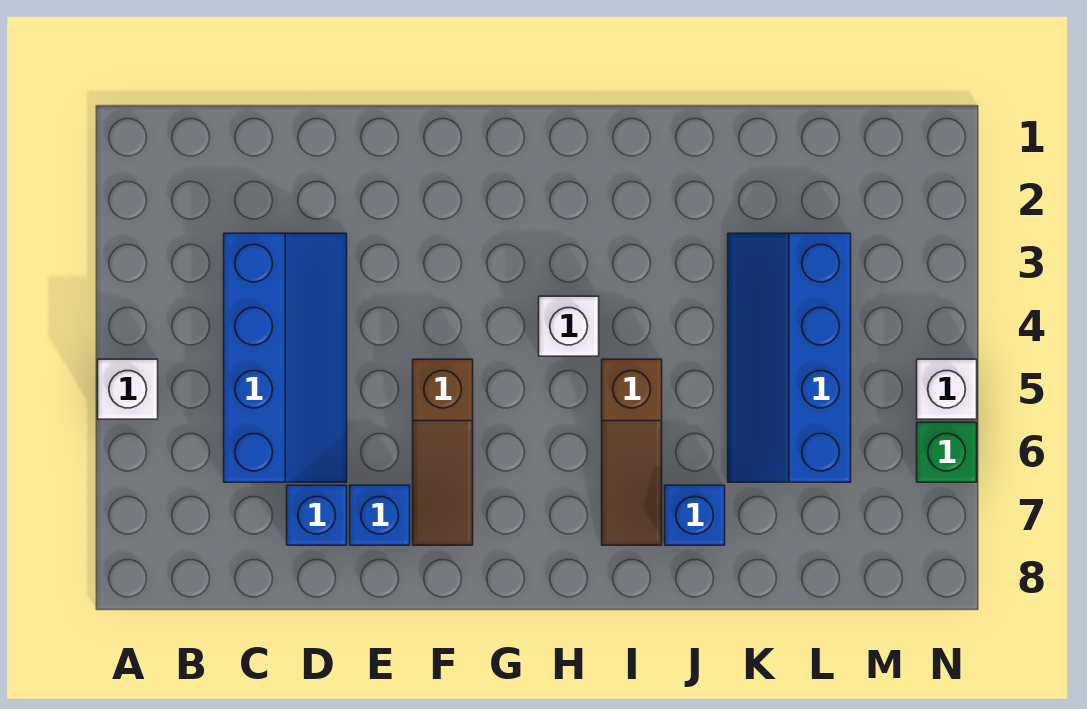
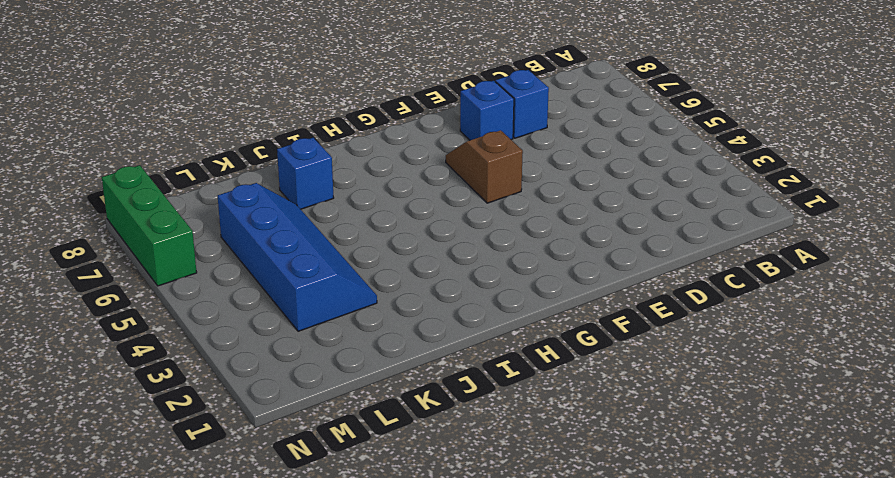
brown 1x2 slope [446,130,523,203] -> brown 1x3 slope [413,359,473,545]
green 1x3 brick [102,165,197,286] -> green 1x1 brick [917,422,977,482]
none -> white 1x1 brick [98,359,158,419]
none -> blue 2x4 slope [224,233,347,482]

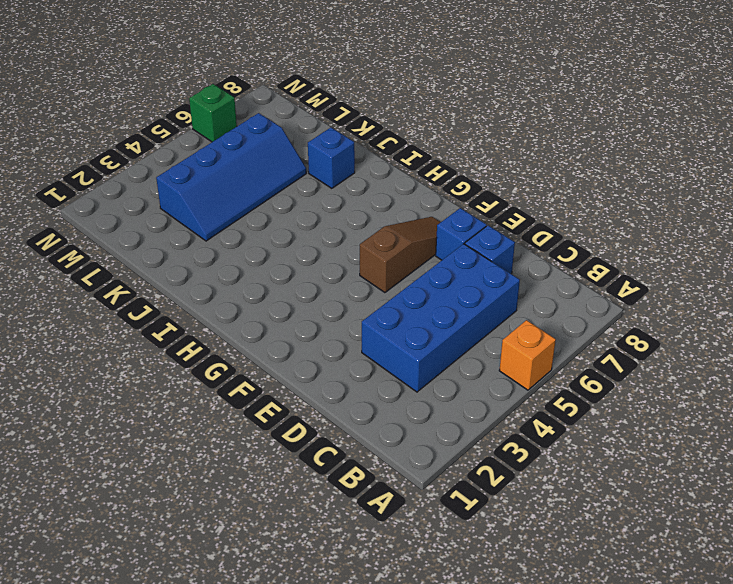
orange 1x1 brick [499,320,556,390] -> white 1x1 brick [98,359,158,419]
blue 2x4 brick [362,244,520,392] -> blue 2x4 slope [224,233,347,482]
none -> white 1x1 brick [539,296,599,356]
none -> brown 1x3 slope [602,359,662,545]

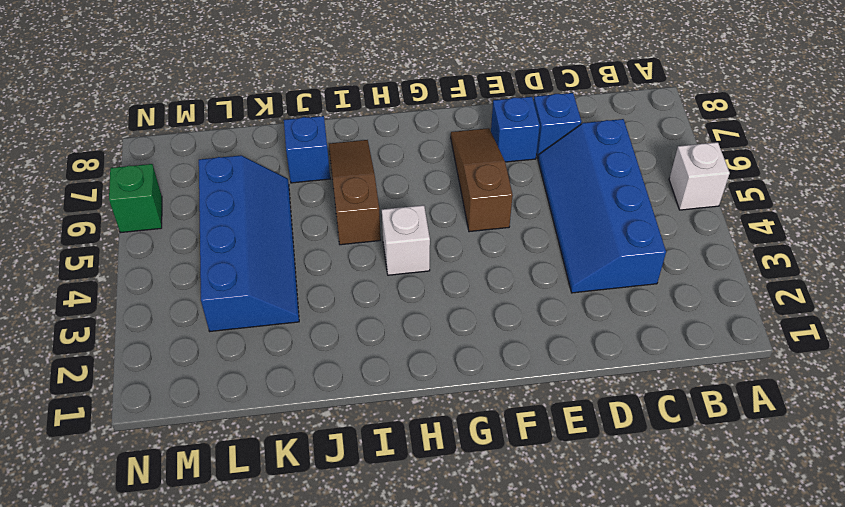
none -> white 1x1 brick [917,359,977,419]

